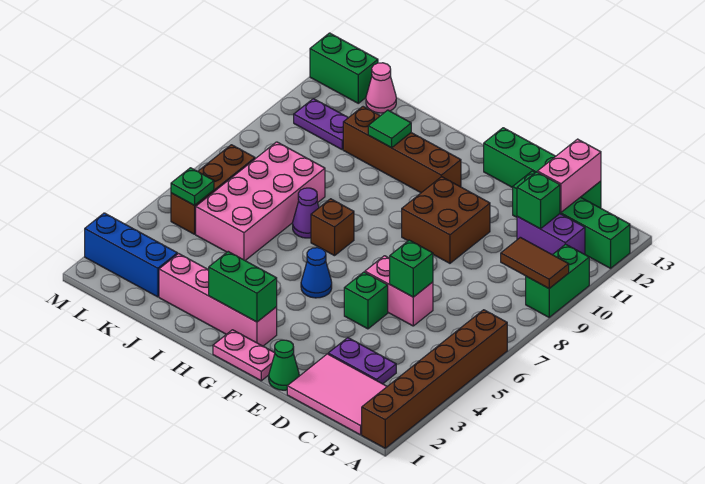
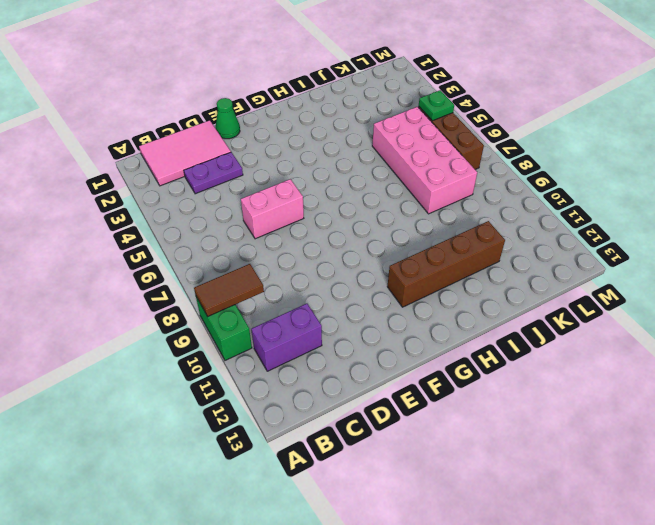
none -> brown 1x6 brick [362,310,507,448]
none -> green 1x4 brick [513,171,630,268]
none -> green 1x4 brick [484,128,601,208]
none -> green 1x1 brick [344,272,388,329]

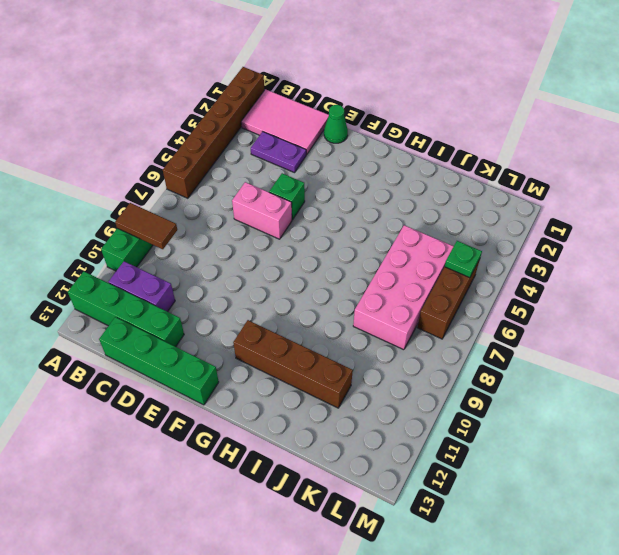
none -> brown 2x2 brick [402,177,490,263]
none -> pink 1x2 plate [213,330,275,381]
none -> pink 1x4 brick [159,254,277,346]
none -> blue 1x1 cone [301,248,332,298]

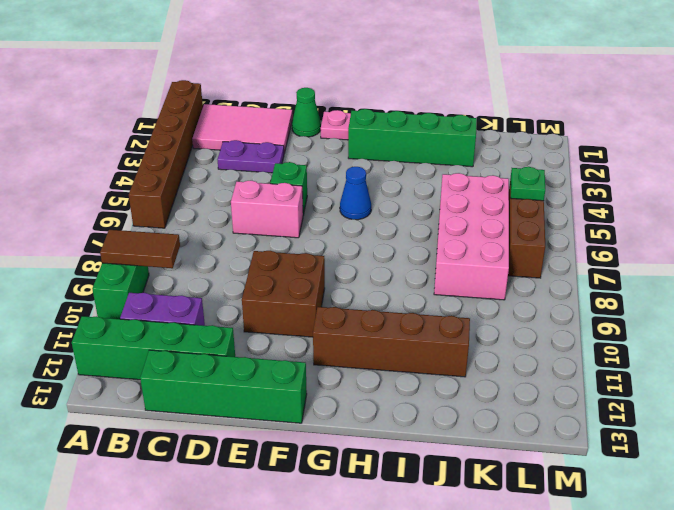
green 1x4 brick [348,109,477,167] -> pink 1x4 brick [159,254,277,346]
none -> brown 1x1 brick [311,199,354,256]
none -> purple 1x1 cone [293,188,319,238]
none -> blue 1x3 brick [85,213,177,297]
none -> purple 1x2 plate [294,99,348,149]

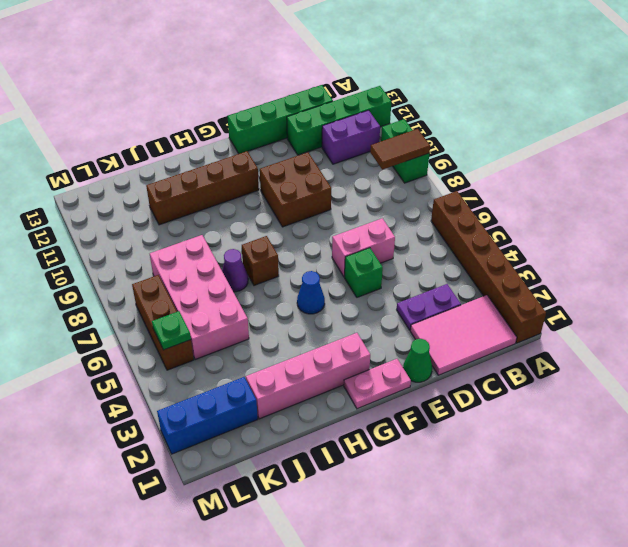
none -> purple 1x2 plate [294,99,348,149]
none -> pink 1x1 cone [366,63,396,113]
none -> green 1x2 brick [310,33,378,103]
none -> green 1x1 brick [517,172,560,229]

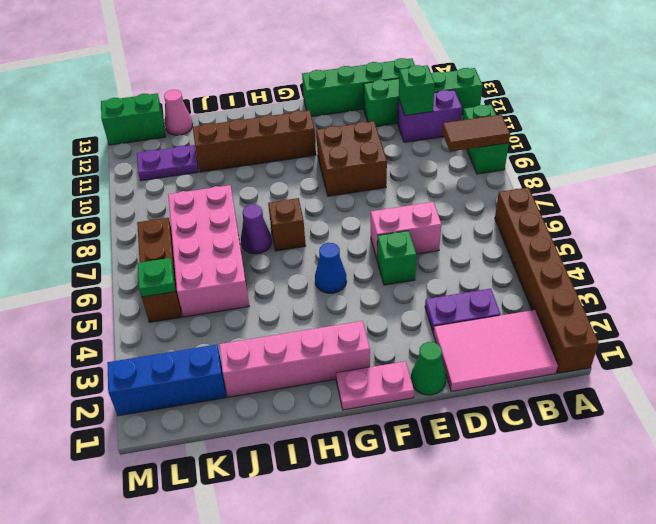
none -> pink 1x2 brick [537,139,601,212]
none -> green 1x1 brick [390,240,433,297]
none -> green 1x2 brick [209,252,277,322]
none -> green 1x1 tile [368,110,411,148]

